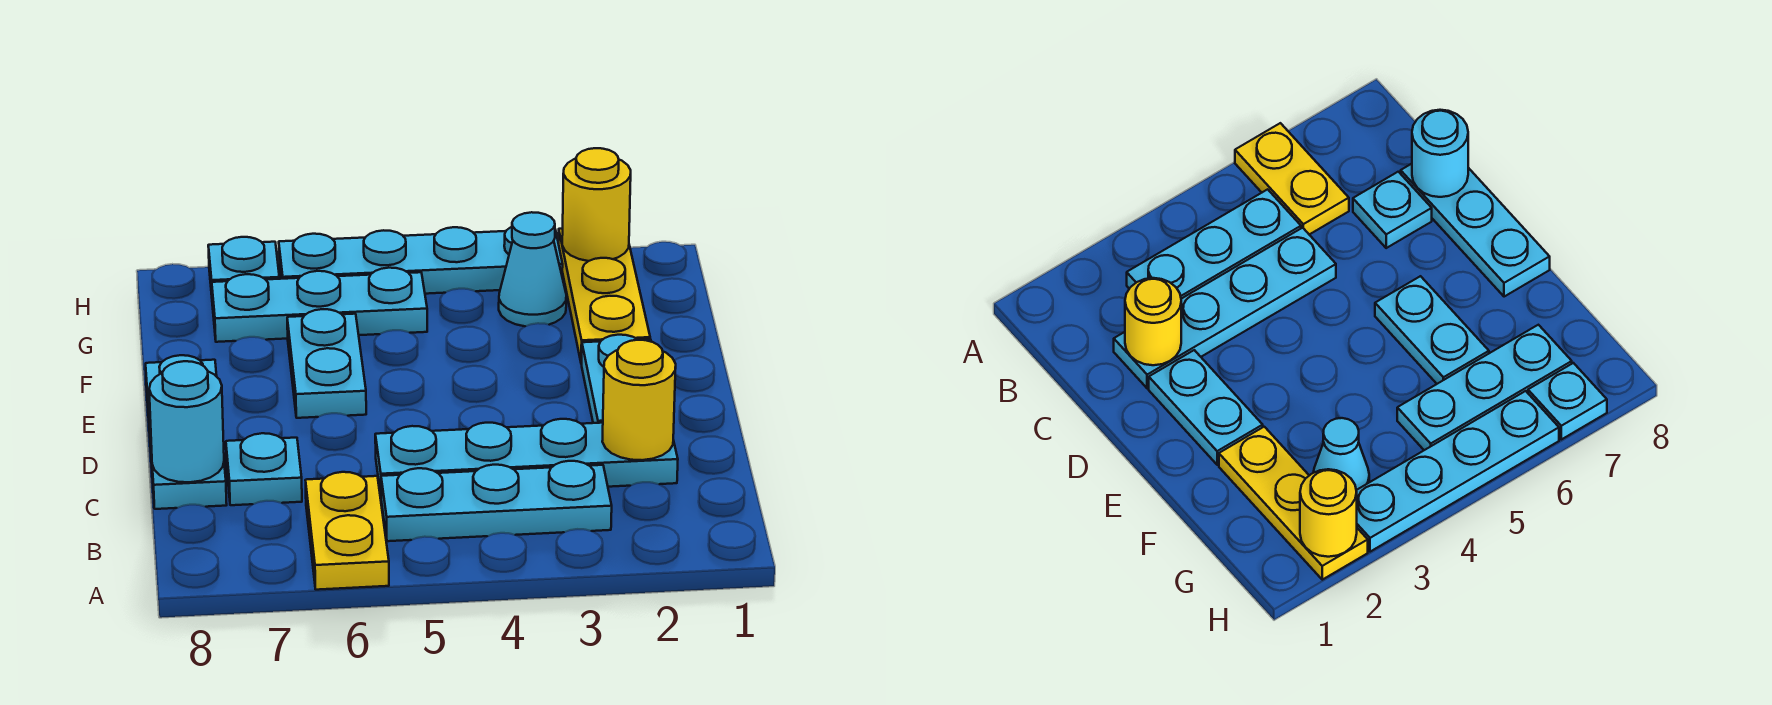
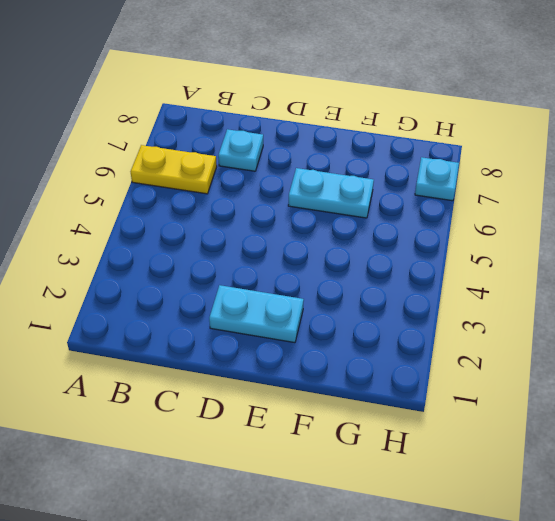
none -> cyan 1x3 plate [381,461,612,541]
none -> cyan 1x4 plate [375,419,678,494]
none -> cyan 1x3 plate [146,355,227,509]

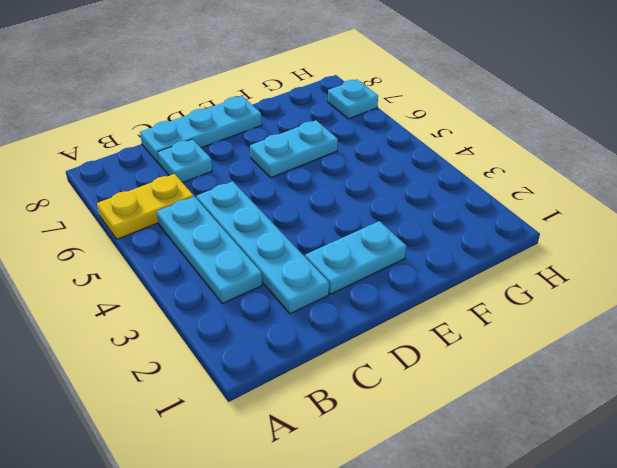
none -> yellow 1x3 plate [559,229,650,364]
none -> cyan 1x1 cone [499,212,566,326]
none -> cyan 1x3 plate [212,268,427,342]

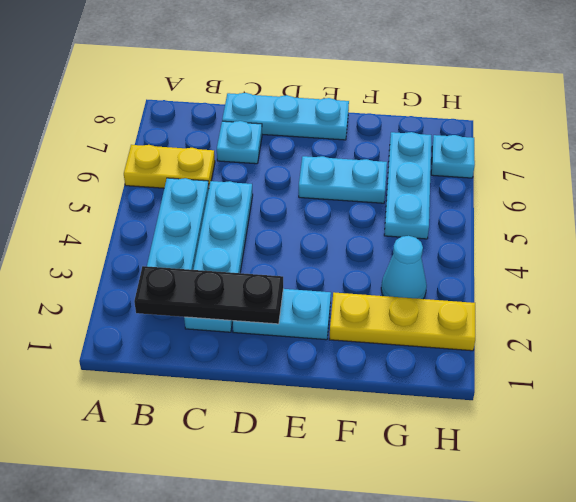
black 1x3 plate [134,266,283,324] -> yellow 1x1 round brick [602,340,676,460]
none -> cyan 1x4 plate [279,227,563,294]
none -> cyan 1x1 round brick [149,361,224,482]
none -> yellow 1x1 round brick [562,148,631,261]

